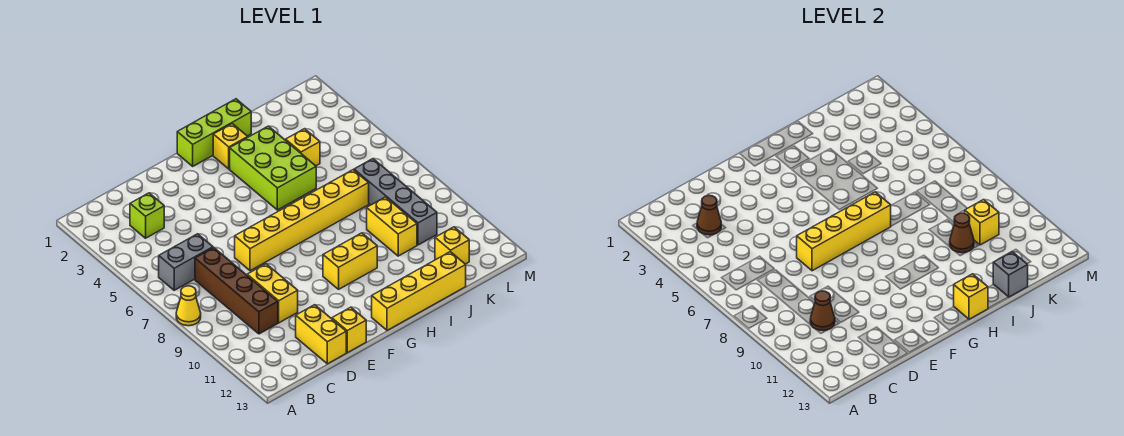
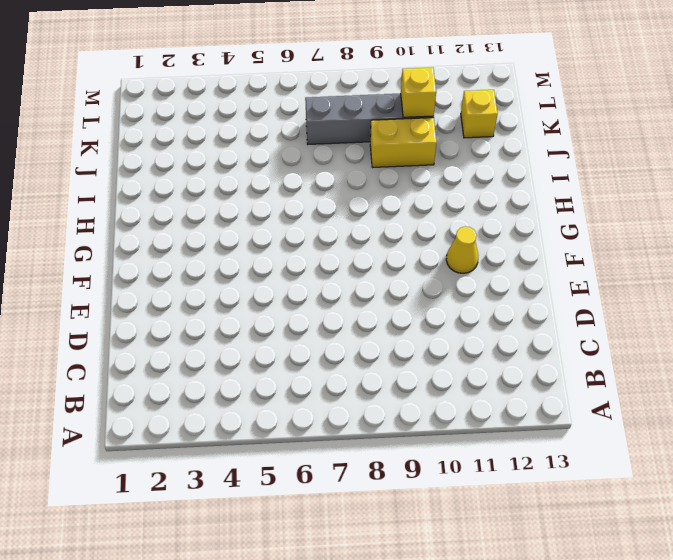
yellow 1x1 cone [446,226,478,273] -> yellow 1x1 cone moved to [176,286,201,326]
none -> grey 1x2 brick [159,234,213,290]
none -> lime 1x1 brick [130,193,164,238]
none -> brown 1x4 brick [195,248,278,334]

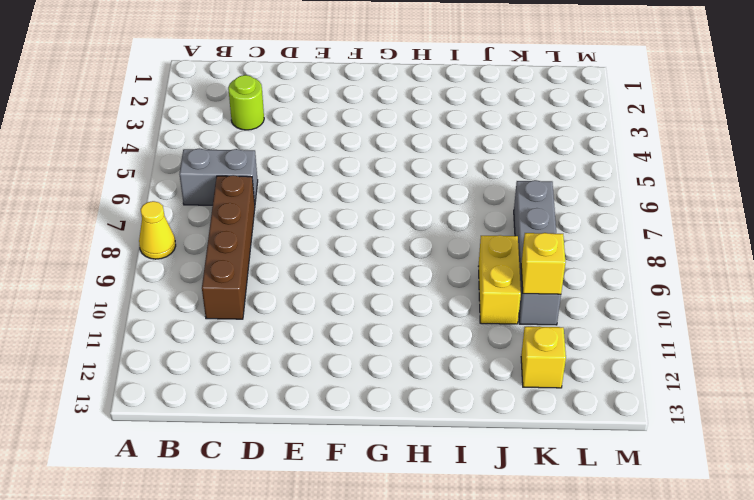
lime 1x1 round brick [228,75,264,130] -> lime 1x1 brick [130,193,164,238]
none -> yellow 1x2 brick [247,264,298,323]
none -> yellow 1x2 brick [296,305,346,364]
none -> yellow 1x6 brick [235,170,369,271]

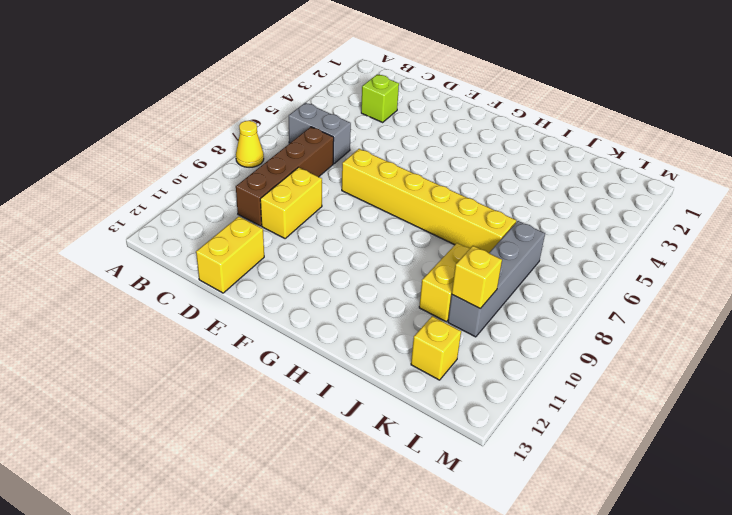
none -> yellow 1x1 brick [332,307,366,353]
none -> lime 1x3 brick [177,99,251,166]
none -> yellow 1x2 brick [323,233,377,289]

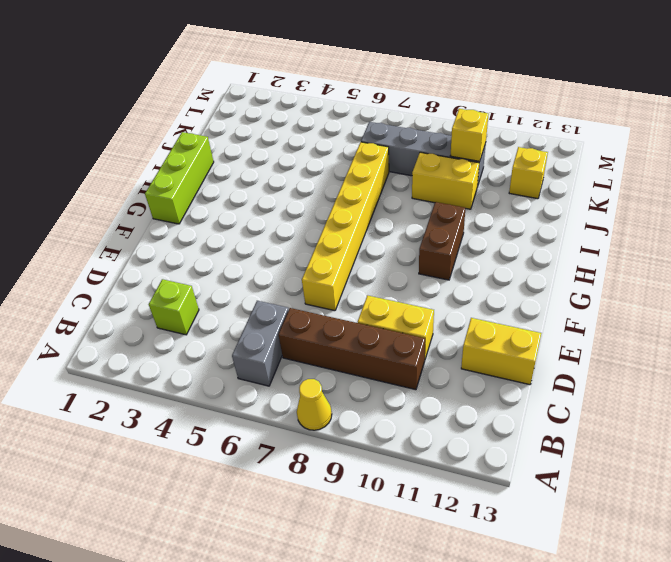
brown 1x2 brick [419,202,465,280] -> yellow 1x2 brick [323,233,377,289]
none -> yellow 1x1 brick [332,307,366,353]
none -> yellow 1x4 brick [372,252,466,330]
none -> yellow 1x1 brick [213,124,248,169]

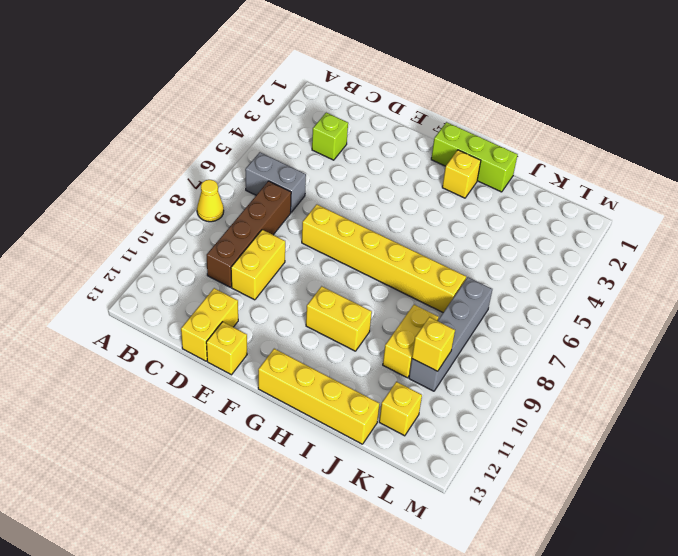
none -> lime 2x3 brick [230,126,316,210]
none -> yellow 1x1 brick [286,129,320,166]
none -> brown 1x1 cone [697,195,721,235]

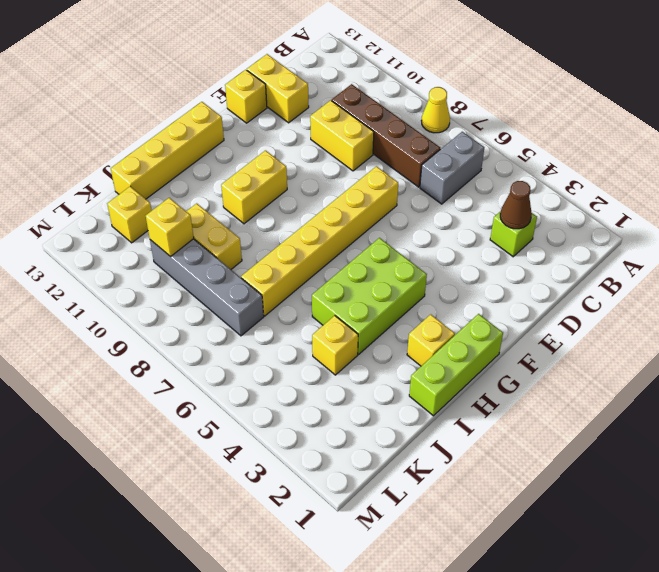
lime 2x3 brick [312,238,427,354] -> lime 2x3 brick turned to [230,126,316,210]
none -> brown 1x1 cone [810,291,835,331]
none -> yellow 1x4 brick [797,192,891,271]
none -> yellow 1x1 brick [954,274,988,319]

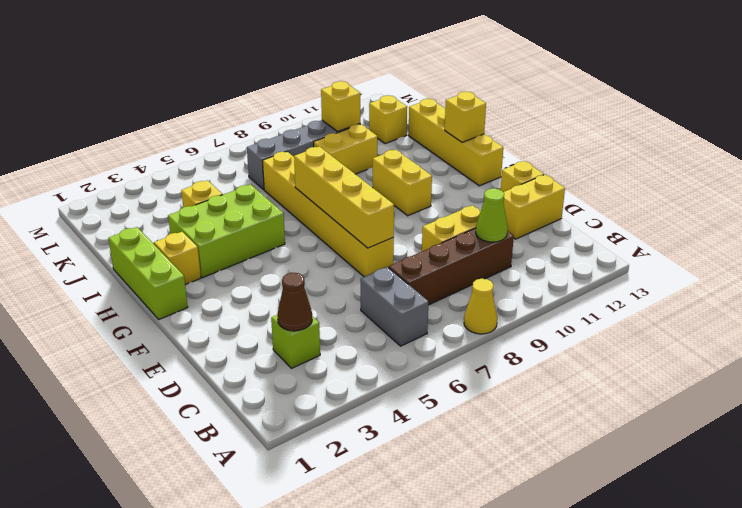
lime 1x1 cone [476,189,508,242] -> brown 1x1 cone [810,291,835,331]
none -> brown 1x1 cone [950,213,974,253]
none -> grey 1x1 brick [993,252,1028,297]

